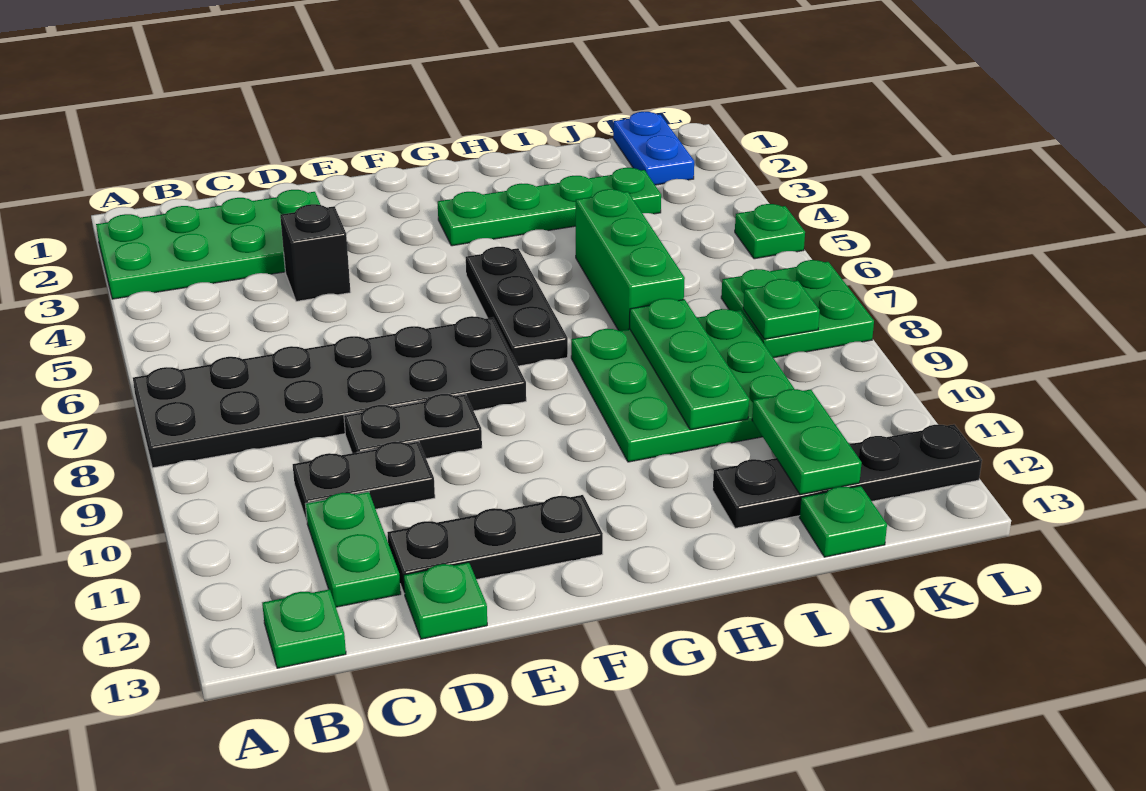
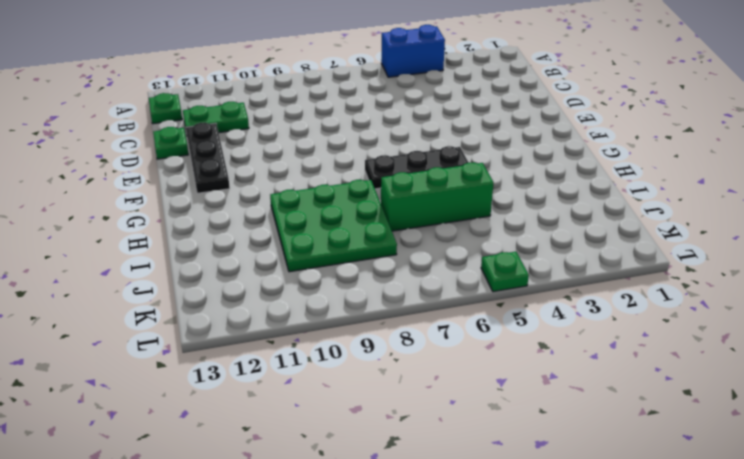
blue 1x2 brick [381,25,445,77] -> none
none -> green 2x4 plate [96,190,320,299]
none -> black 2x6 plate [133,316,526,468]
none -> black 1x2 plate [293,441,435,521]

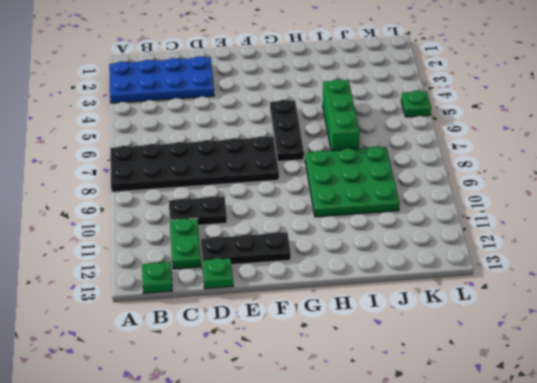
blue 2x4 plate [109,56,214,103] -> green 2x4 plate [96,190,320,299]
none -> black 1x1 brick [280,204,350,301]
none -> black 1x2 plate [344,394,482,458]
none -> green 1x4 plate [438,168,661,246]

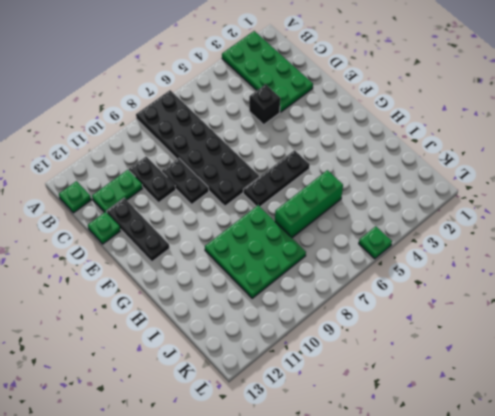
none -> green 1x4 plate [438,168,661,246]
none -> black 1x4 plate [713,424,982,528]
none -> green 1x1 plate [799,486,887,557]

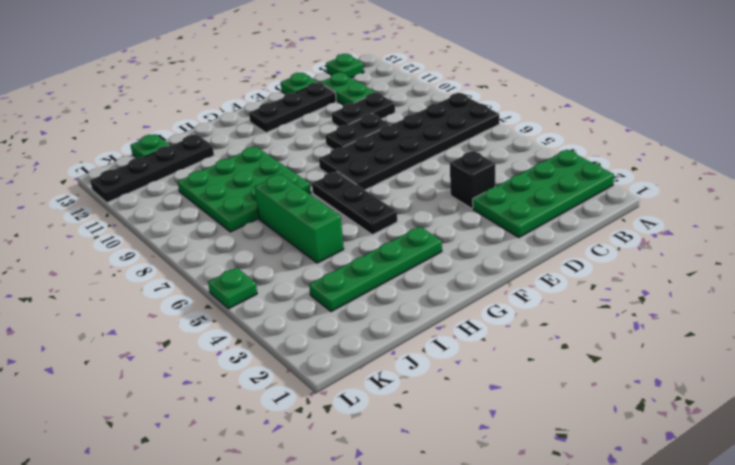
none -> blue 1x2 plate [613,112,694,185]
none -> green 2x2 plate [721,260,874,358]
none -> green 1x3 plate [630,298,749,430]

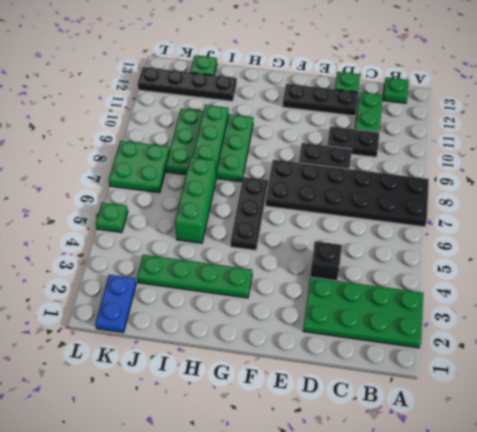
none -> green 1x2 plate [752,389,862,495]
none -> green 1x1 plate [743,279,820,339]

